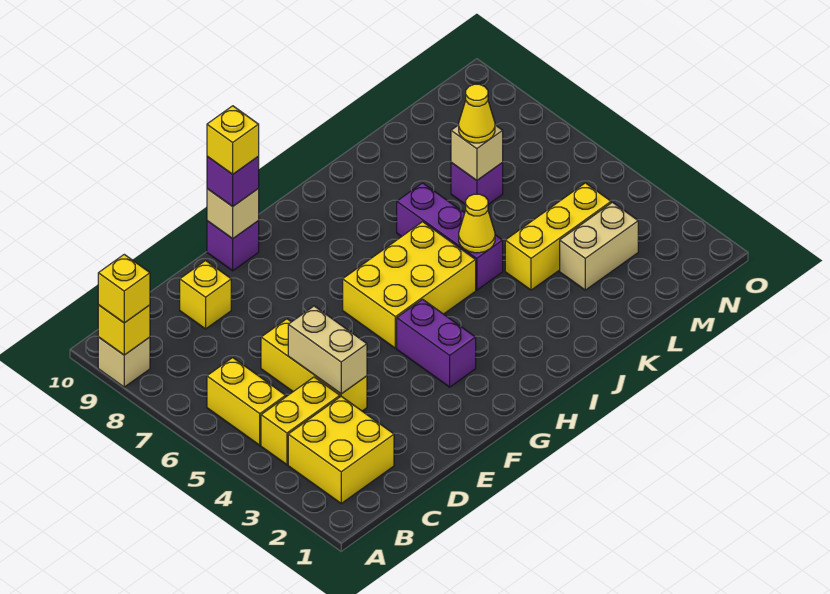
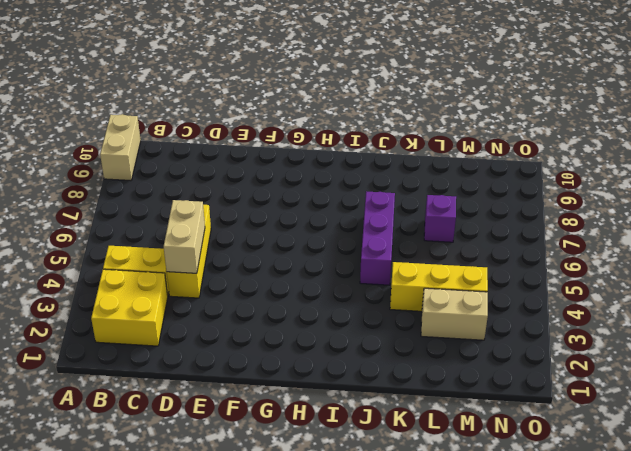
tan 1x2 brick [100,114,141,181] -> tan 1x1 brick [98,337,150,387]
none -> yellow 1x2 brick [207,358,286,445]
none -> yellow 1x1 brick [180,261,231,329]
none -> purple 1x1 brick [207,221,259,271]

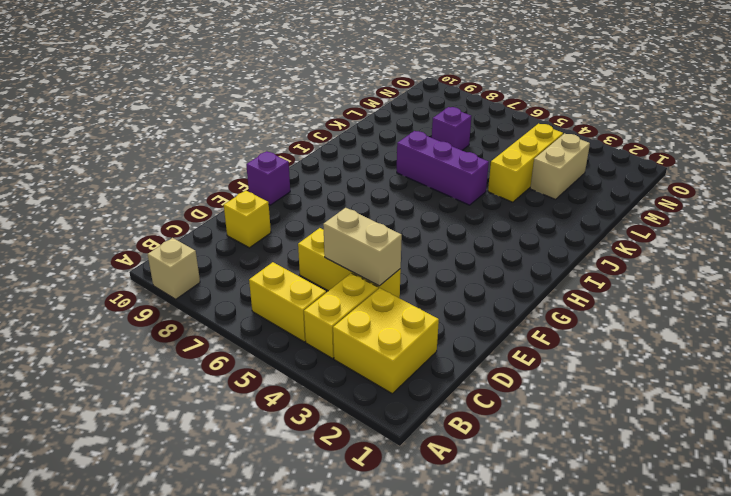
none -> purple 1x2 brick [397,299,476,387]
none -> yellow 2x3 brick [343,222,476,348]
none -> yellow 1x1 brick [98,305,150,355]

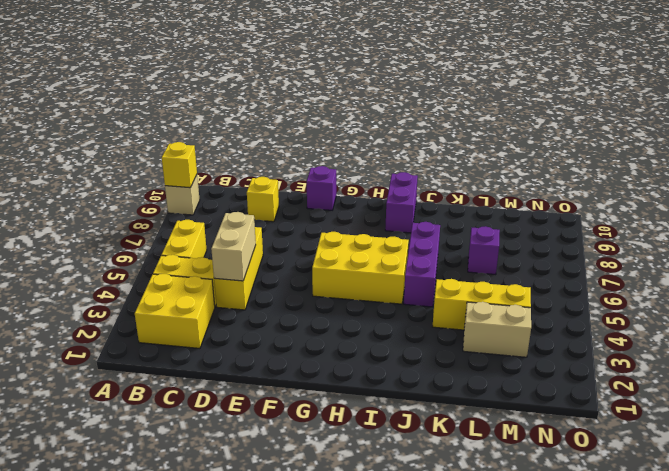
purple 1x2 brick [385,172,418,233] -> purple 1x2 brick moved to [397,299,476,387]
none -> tan 1x1 brick [207,189,259,239]
none -> yellow 1x1 cone [459,194,495,253]
none -> tan 1x1 brick [451,125,503,180]

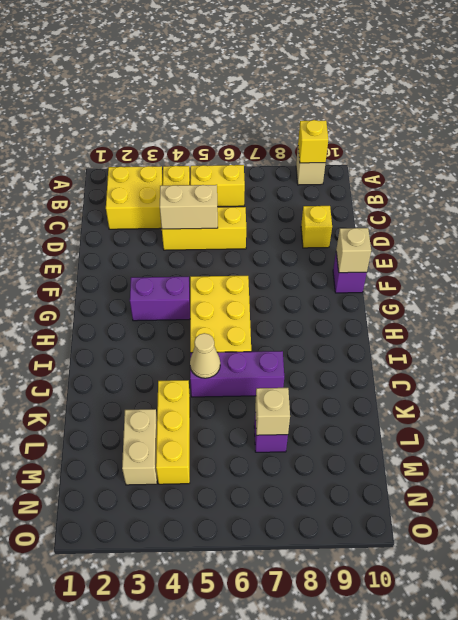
tan 1x1 cone [190,333,220,378] -> yellow 1x1 cone [459,194,495,253]
none -> yellow 1x1 brick [98,254,150,323]
none -> purple 1x1 brick [207,157,259,206]
none -> yellow 1x1 cone [459,84,495,143]

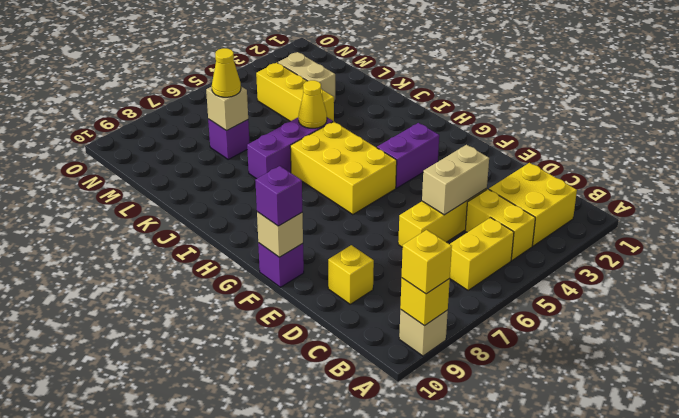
none -> yellow 1x1 brick [207,106,259,174]

